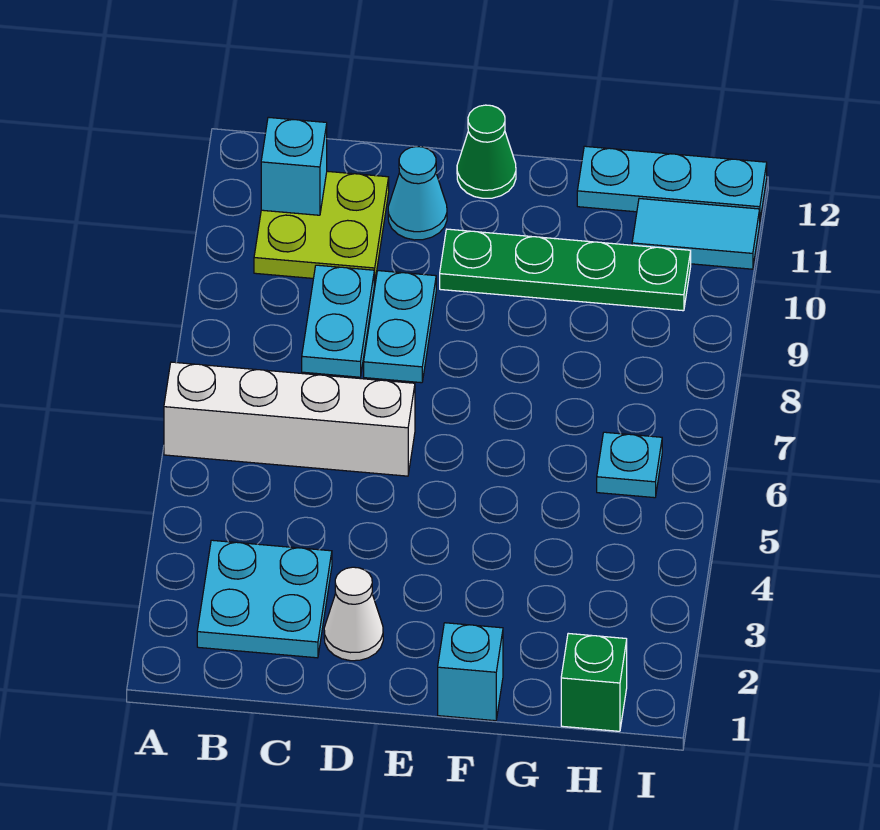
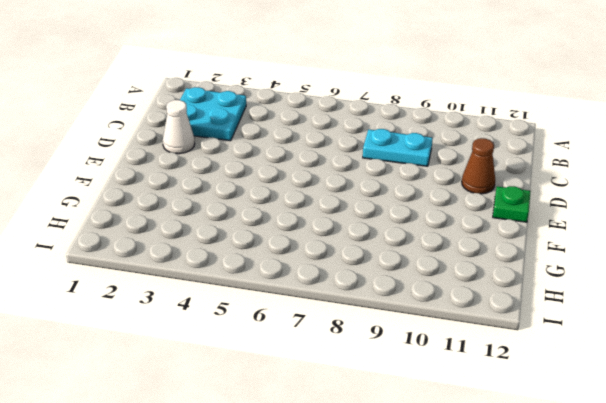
brown 1x1 cone [462,138,495,194] -> cyan 1x1 cone [388,147,447,240]
green 1x1 plate [493,186,531,222] -> green 1x1 cone [457,105,516,198]
none -> white 1x4 brick [164,362,415,476]
none -> lime 2x2 plate [254,171,389,283]
none -> cyan 1x2 plate [364,271,436,383]

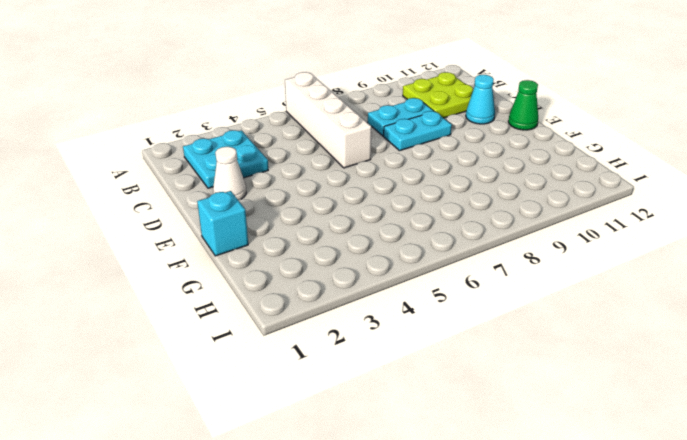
none -> green 1x4 plate [440,229,691,311]
none -> cyan 1x3 plate [577,146,767,219]
none -> green 1x1 brick [561,633,627,731]

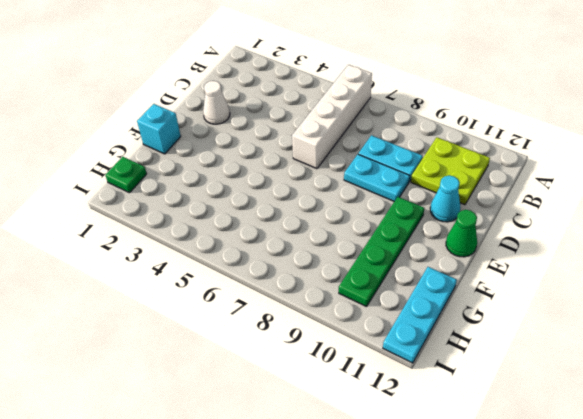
green 1x1 plate [105,157,147,193] -> green 1x1 brick [561,633,627,731]
none -> cyan 2x2 plate [197,540,332,658]
none -> cyan 1x1 plate [597,432,662,498]
none -> cyan 1x2 tile [632,199,760,269]

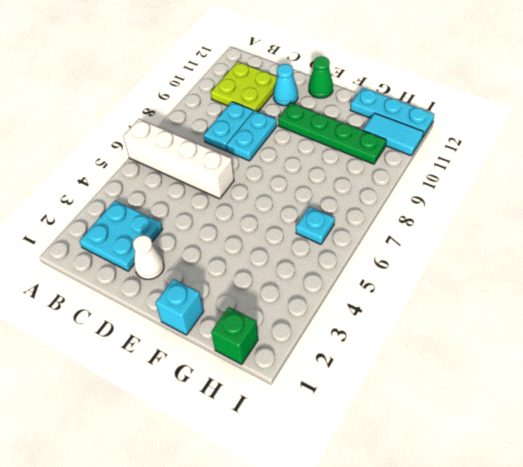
none -> cyan 1x1 brick [261,117,327,215]

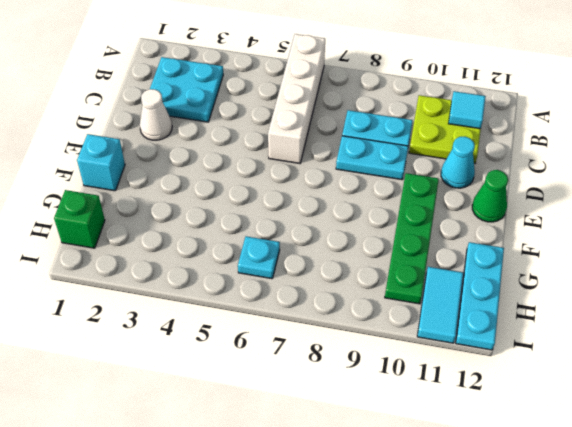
cyan 1x1 tile [448,91,486,129] -> cyan 1x1 brick [261,117,327,215]

